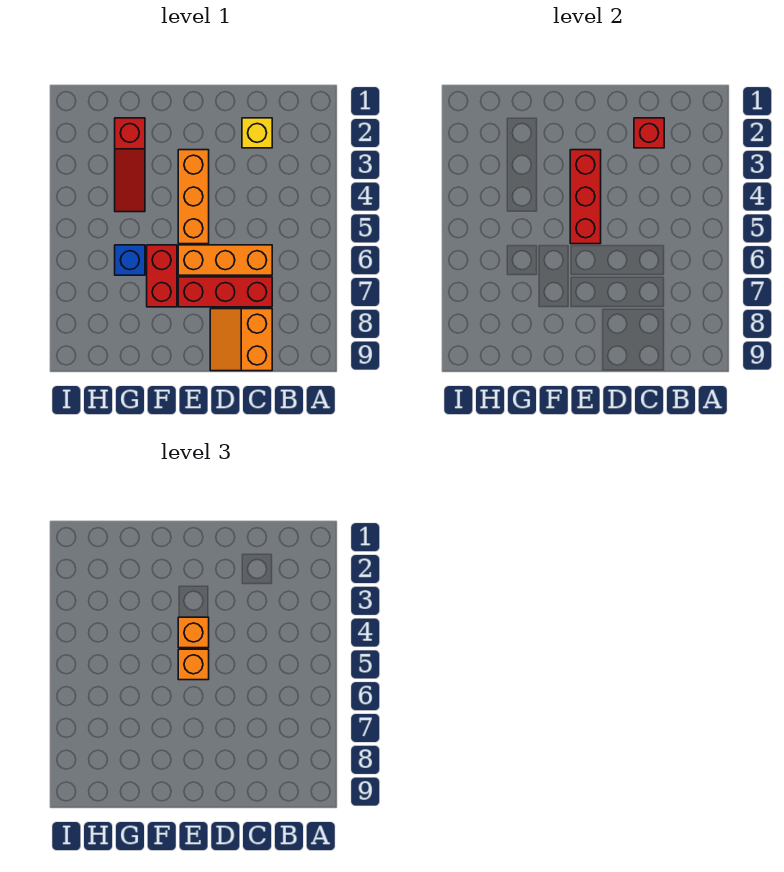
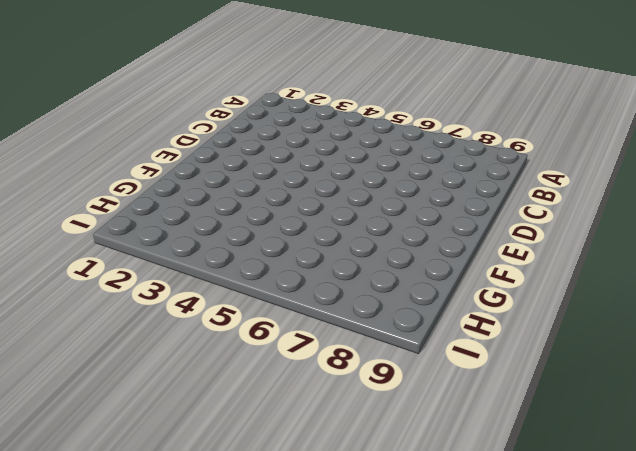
none -> yellow 1x1 brick [242,118,272,148]
none -> orange 1x3 brick [178,245,272,275]
none -> red 1x3 brick [178,277,272,307]

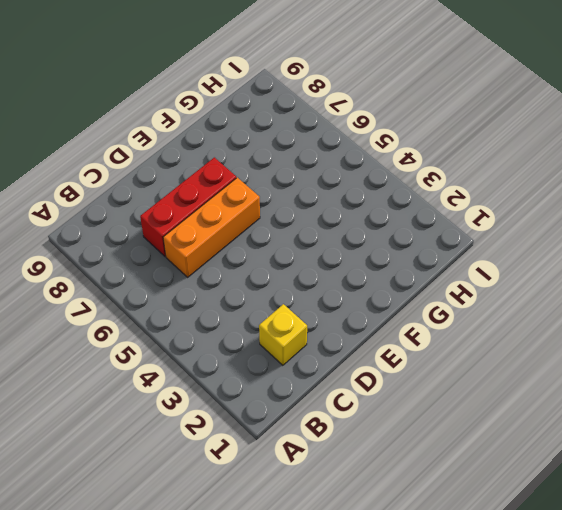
none -> orange 2x2 slope [210,309,272,371]
none -> orange 1x3 brick [178,150,209,244]
none -> red 1x2 brick [147,245,177,307]

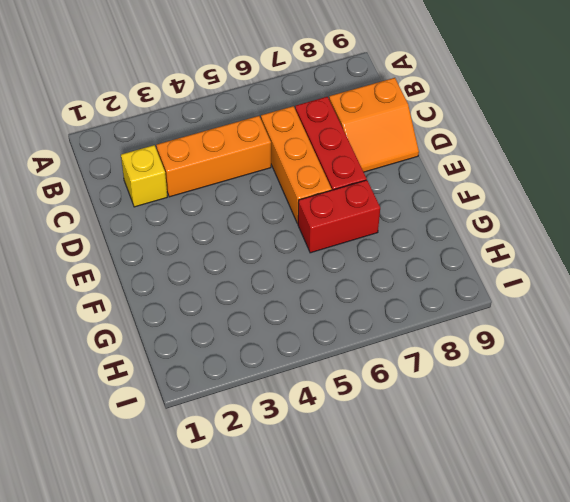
orange 1x3 brick [156,116,271,197] -> orange 1x3 brick moved to [178,150,209,244]
none -> red 1x3 slope [115,118,145,212]
none -> blue 1x1 brick [115,245,145,275]
none -> red 1x1 brick [634,118,664,148]

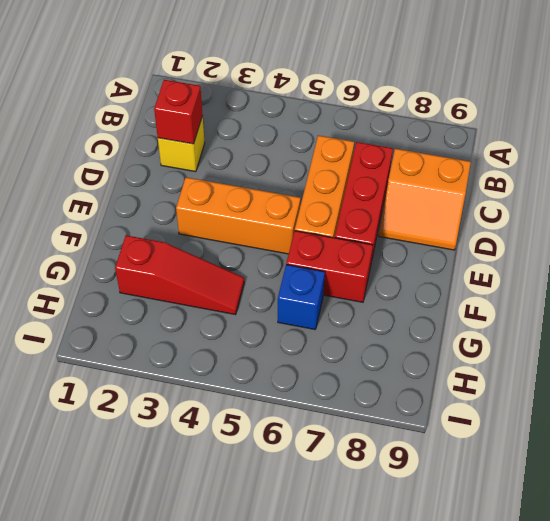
none -> red 1x3 brick [570,150,601,244]
none -> orange 1x1 brick [178,617,209,648]
none -> orange 1x1 brick [178,649,209,680]

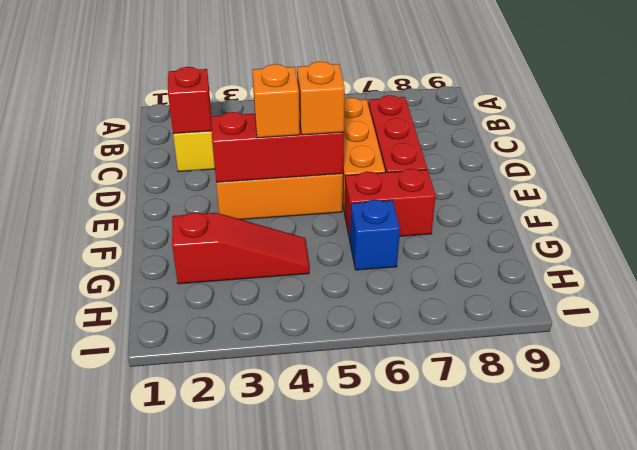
none -> orange 2x2 slope [210,309,272,371]

